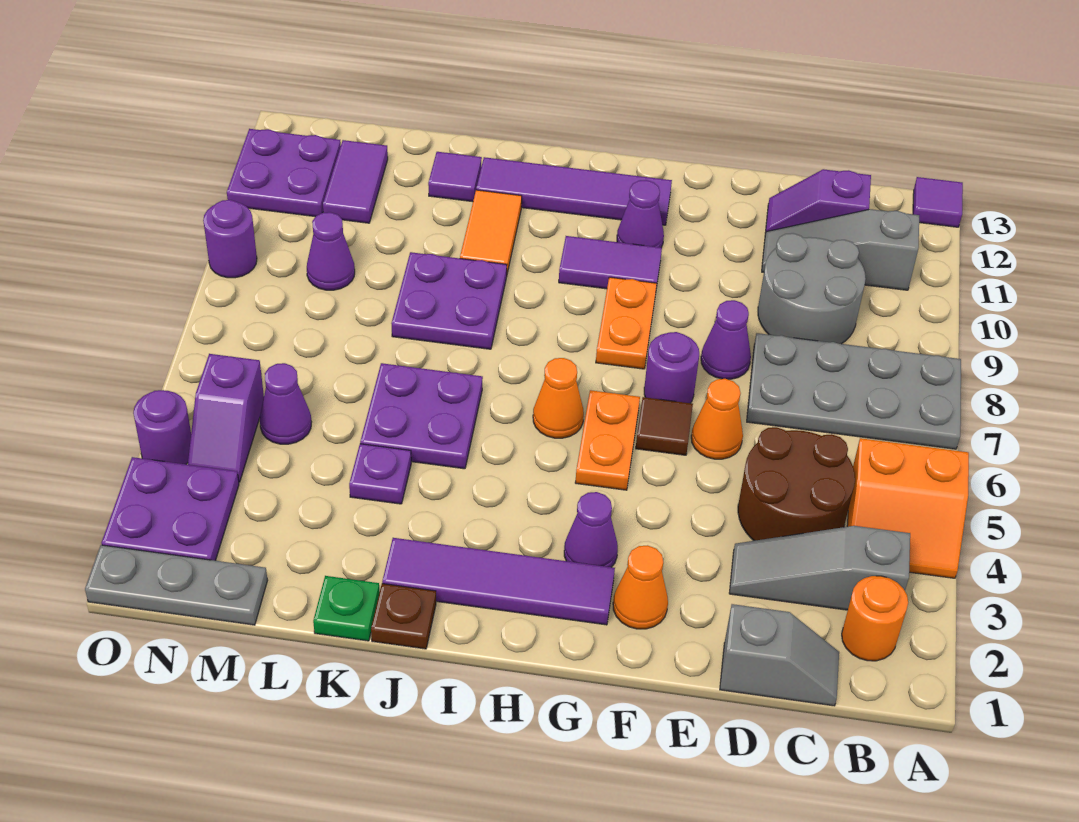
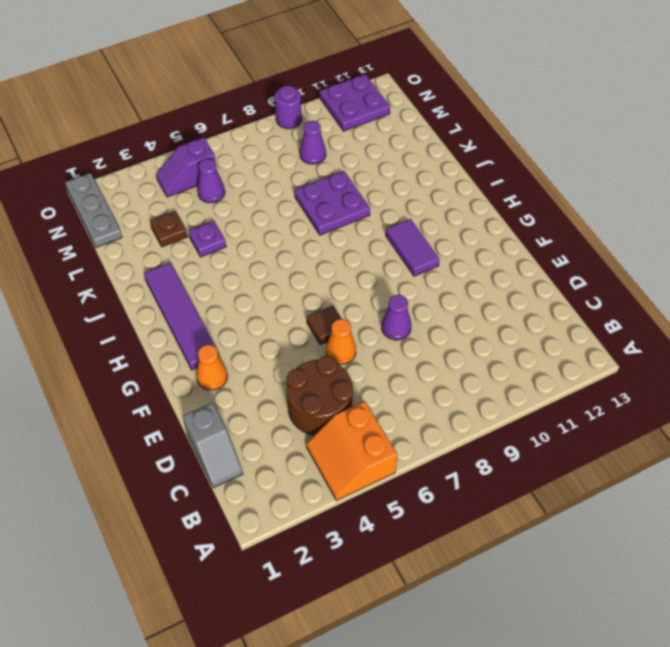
brown 1x1 plate [150,211,188,247] -> brown 1x1 plate moved to [371,584,436,649]
none -> grey 2x4 plate [747,333,961,449]
none -> purple 1x1 tile [913,177,963,227]
none -> orange 1x1 round brick [842,576,908,661]
none -> grey 1x3 slope [729,526,910,610]

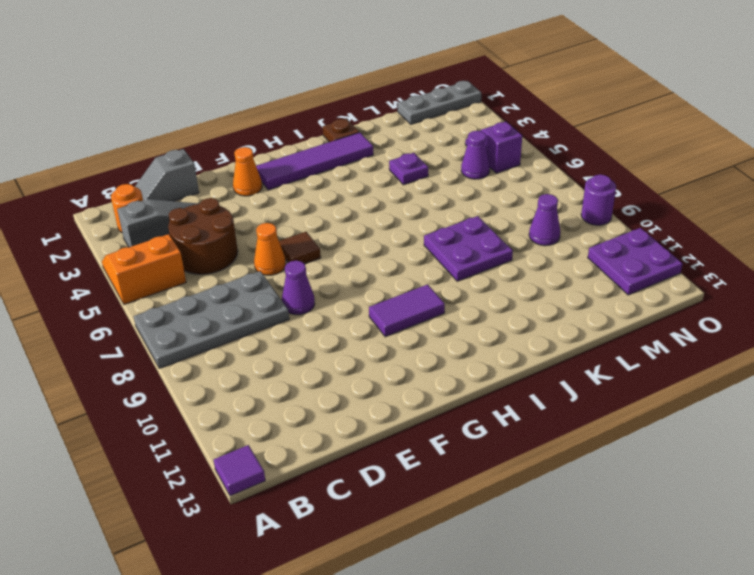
none -> grey 1x3 slope [762,209,919,290]
none -> grey 2x2 round brick [758,233,866,344]
none -> purple 1x2 slope [765,169,871,234]
none -> purple 1x1 round brick [644,332,699,403]

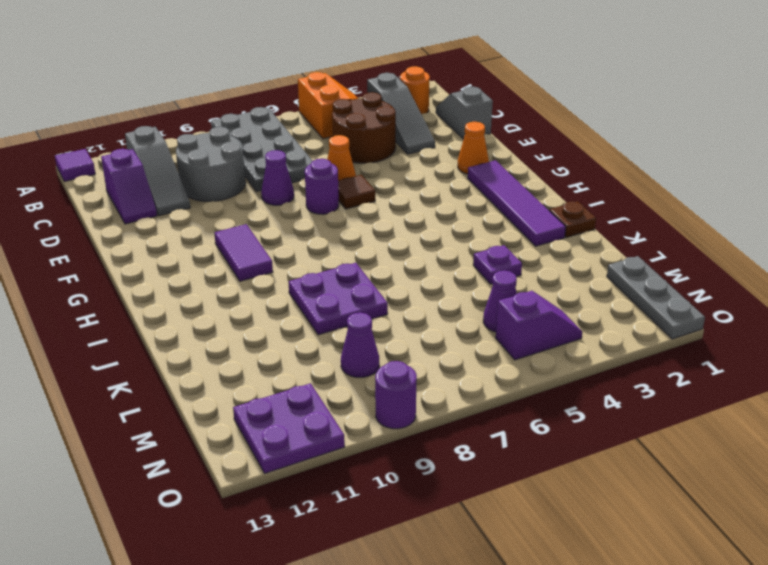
none -> purple 1x1 cone [564,492,618,567]
none -> orange 1x2 plate [575,390,640,490]
none -> orange 1x2 plate [596,277,657,369]
none -> purple 1x1 cone [617,180,664,248]

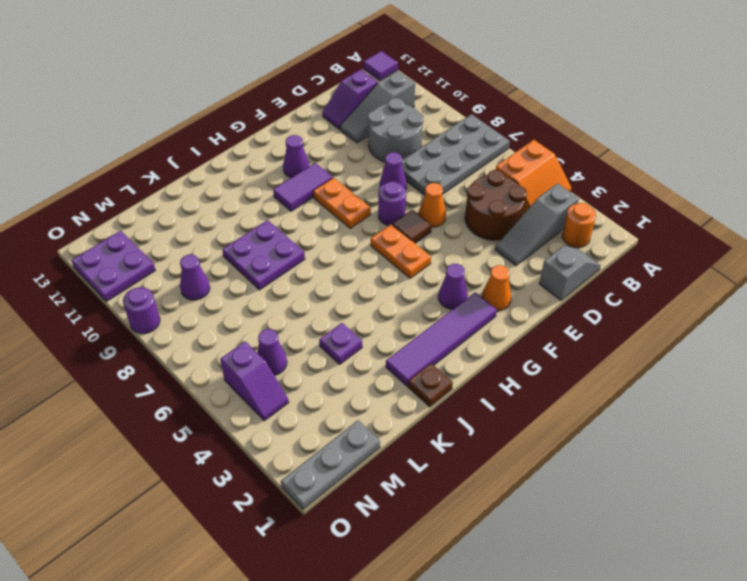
none -> purple 1x4 tile [476,157,672,225]
none -> orange 1x1 cone [533,358,584,438]
none -> purple 2x2 plate [360,363,483,469]
none -> orange 1x2 tile [460,190,522,273]

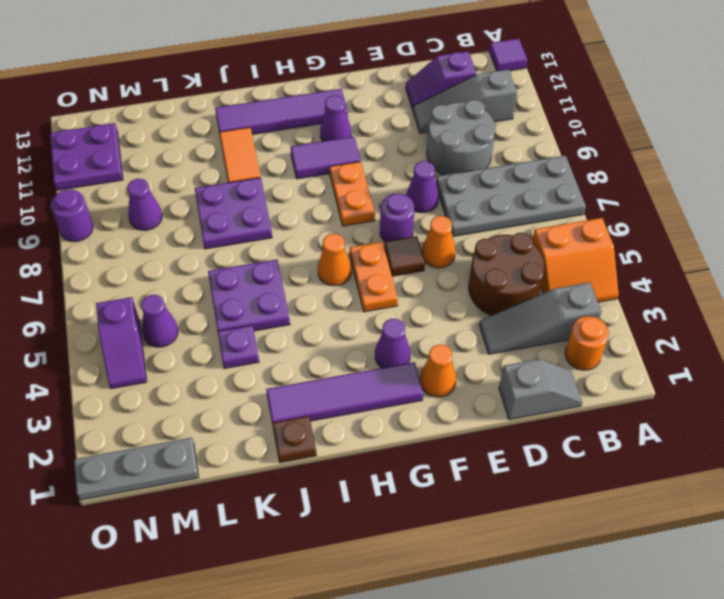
none -> green 1x1 plate [313,576,380,641]
none -> purple 1x1 tile [428,152,482,202]
none -> purple 1x2 tile [323,140,388,223]
none -> purple 2x2 plate [102,457,239,561]

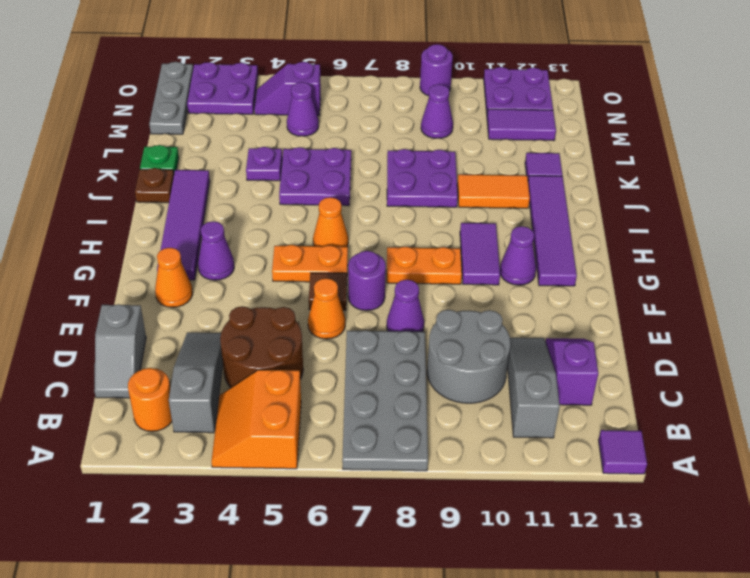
none -> purple 1x1 round brick [133,390,191,464]

